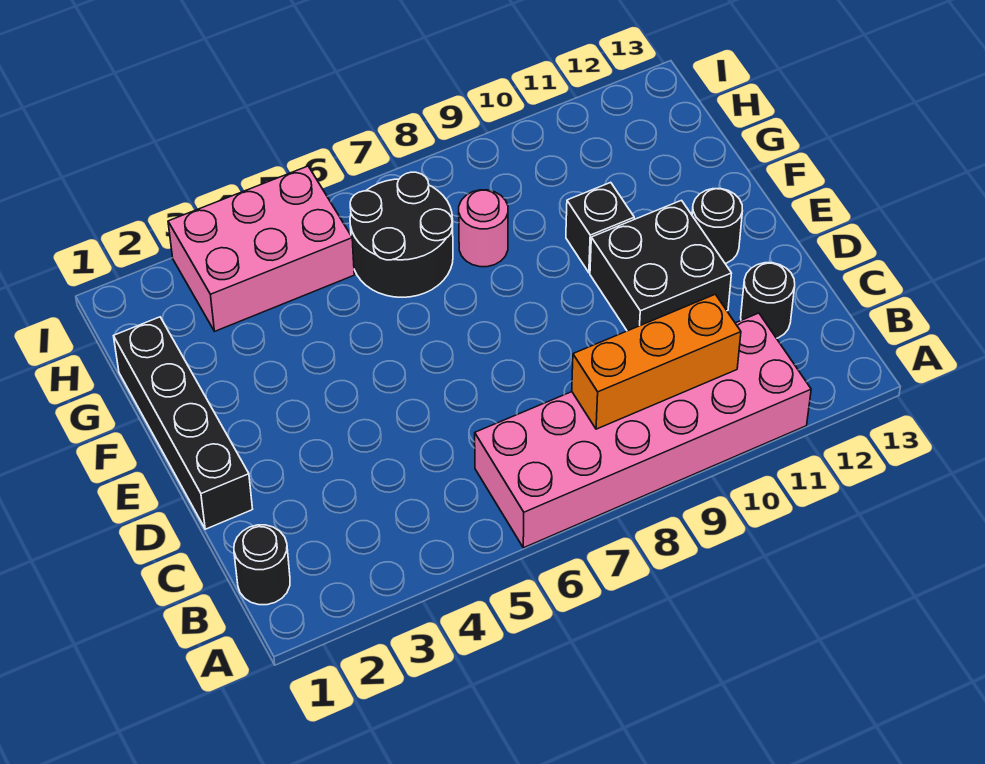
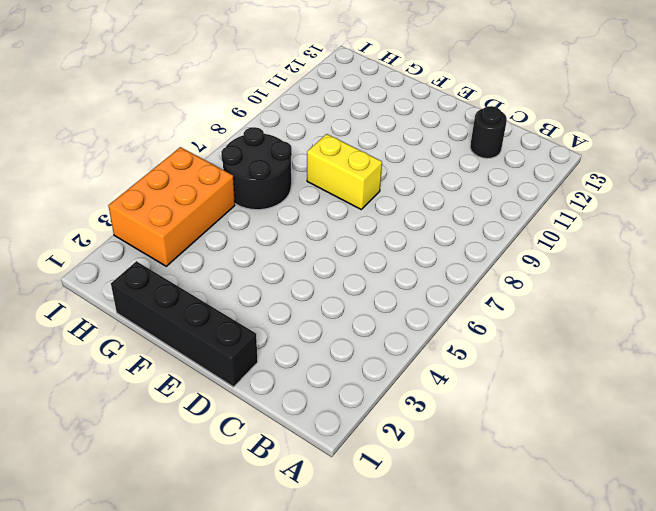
yellow 1x2 brick [307,134,382,209] -> none
orange 2x3 brick [108,147,235,266] -> pink 2x3 brick [168,166,354,331]
none -> pink 2x6 brick [475,313,811,548]
none -> black 1x1 round brick [234,525,290,605]

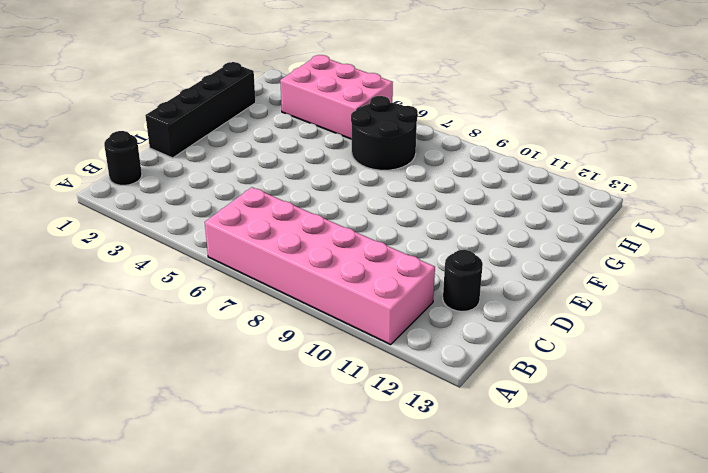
none -> black 2x2 brick [590,200,732,331]
none -> black 1x1 round brick [692,189,742,263]

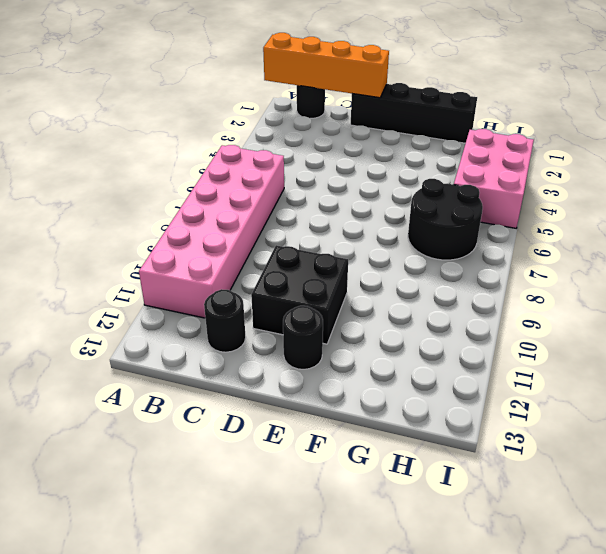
orange 1x4 brick [263,33,389,98] -> none
none -> black 1x1 brick [566,182,634,273]
none -> pink 1x1 round brick [459,190,508,267]

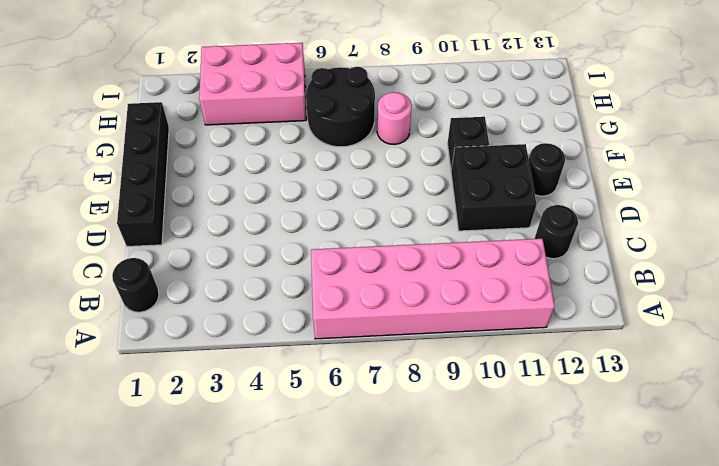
none -> orange 1x3 brick [572,294,741,429]

